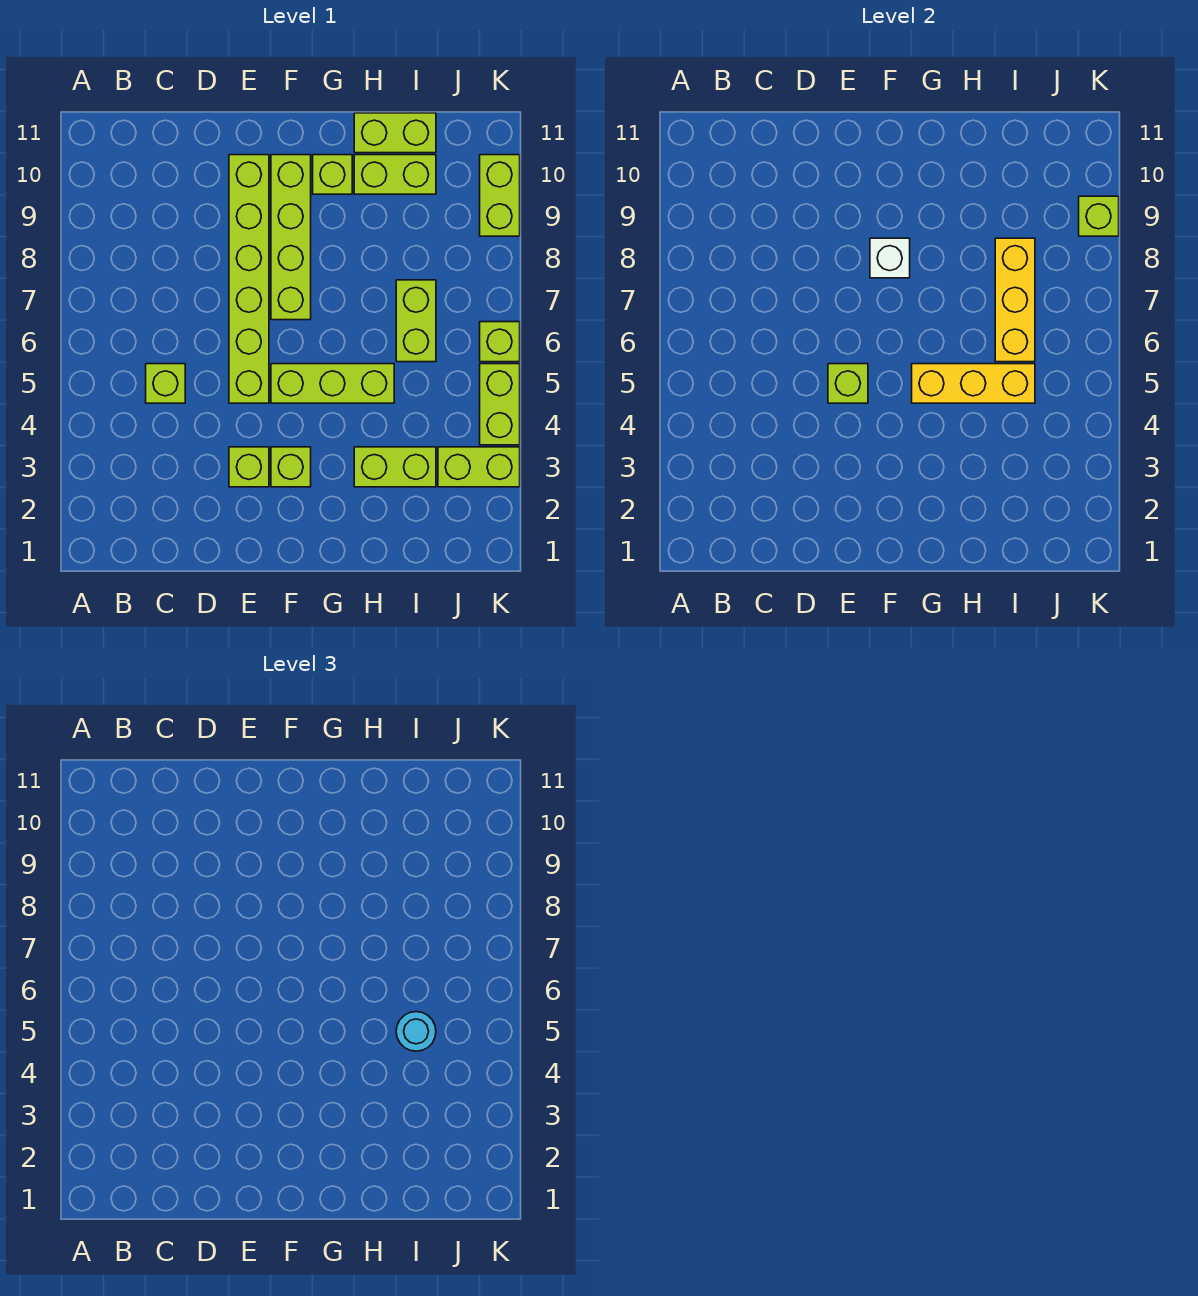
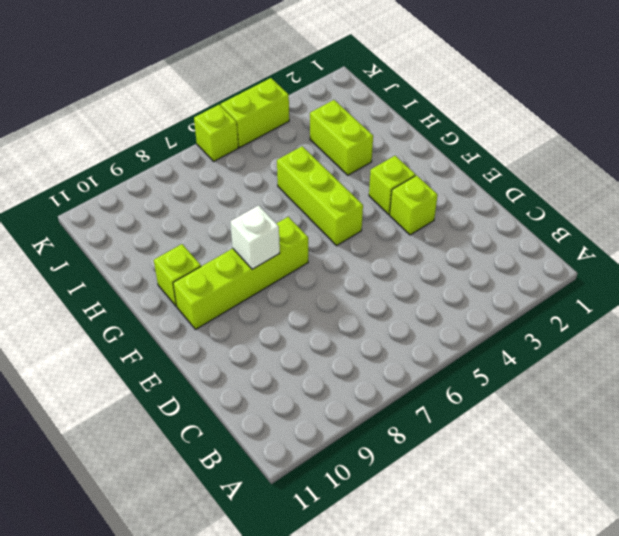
none -> lime 1x1 brick [146,364,185,403]
none -> lime 1x6 brick [229,155,269,403]
none -> lime 1x2 brick [354,155,436,194]

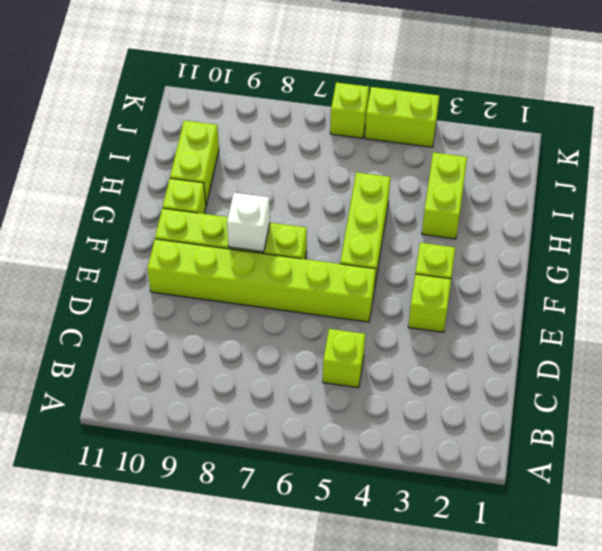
none -> lime 1x2 brick [354,113,436,153]
none -> lime 1x2 brick [396,280,436,362]
none -> lime 1x2 brick [438,447,520,487]

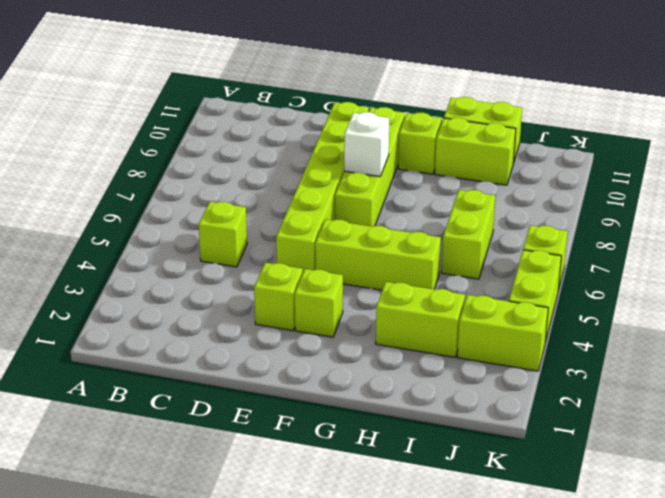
none -> lime 1x2 brick [480,155,520,236]
none -> lime 1x1 brick [828,364,868,403]
none -> yellow 1x3 brick [912,364,1035,403]

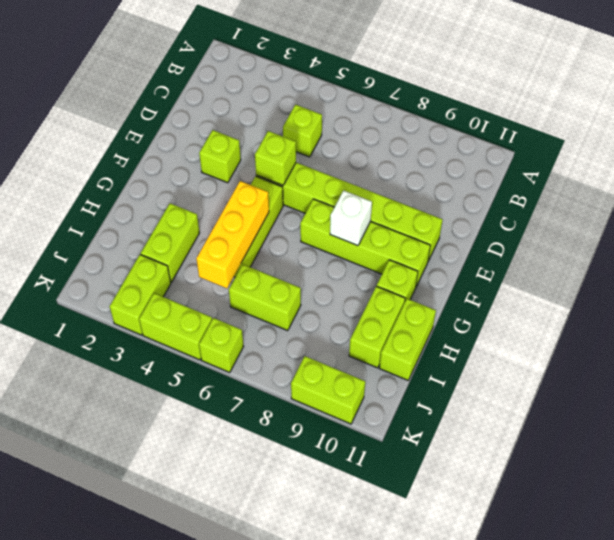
none -> lime 1x1 brick [271,447,311,487]
none -> yellow 1x3 brick [995,238,1035,362]
none -> lime 1x1 brick [1079,196,1119,236]

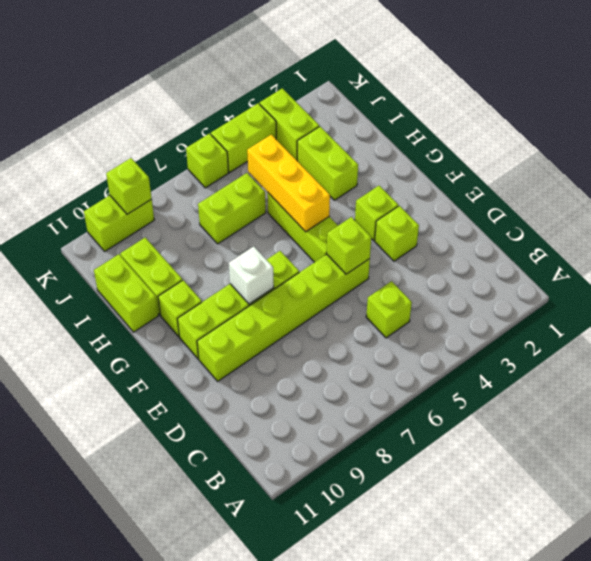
none -> yellow 1x3 brick [995,238,1035,362]
none -> cyan 1x1 round brick [396,1012,436,1051]

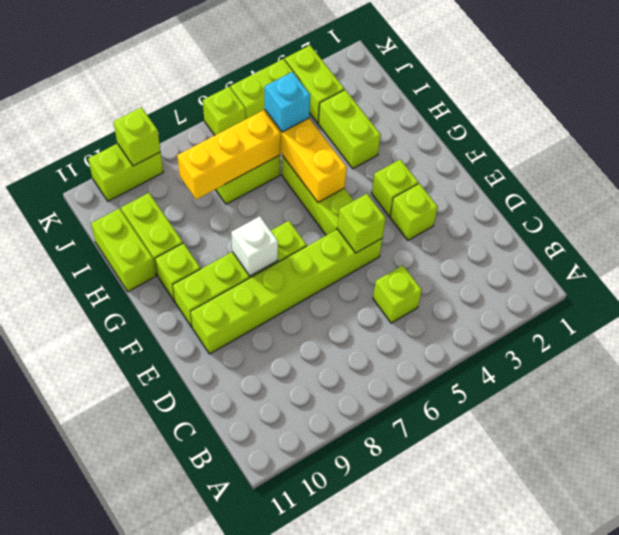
cyan 1x1 brick [265,72,310,132] -> cyan 1x1 round brick [396,1012,436,1051]

